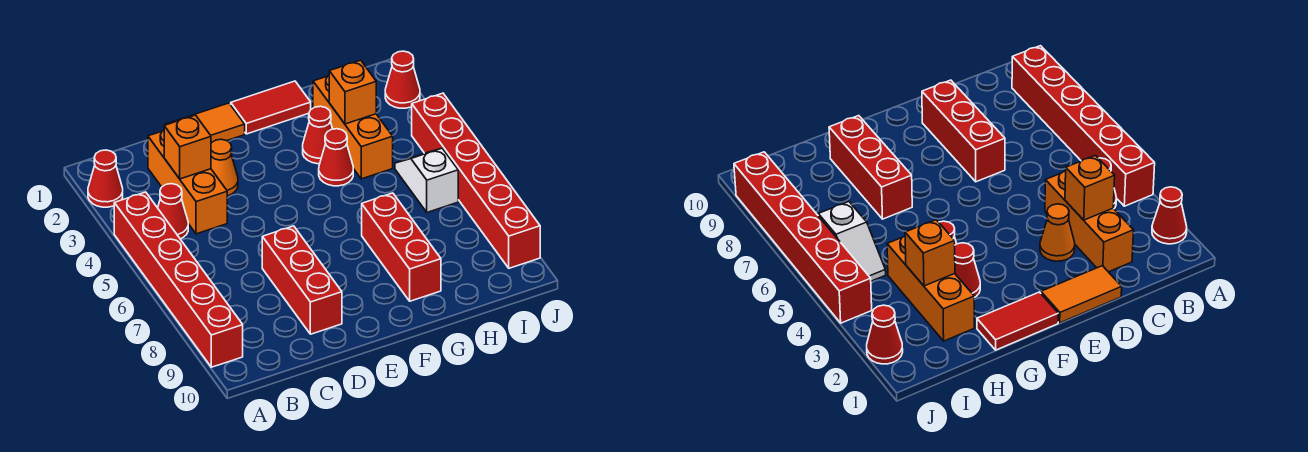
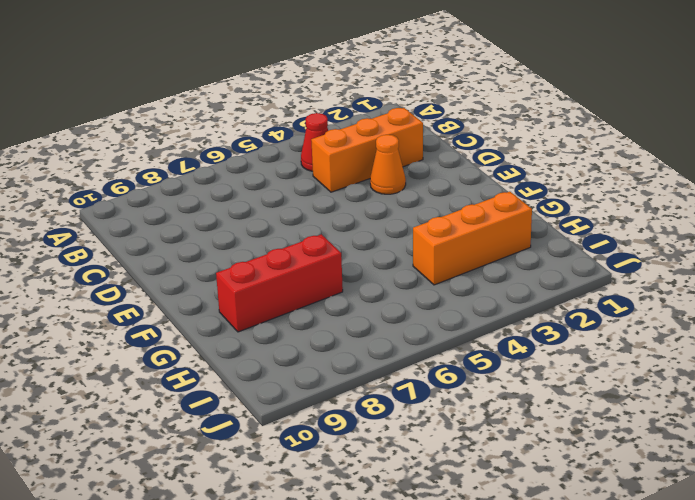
none -> red 1x1 cone [88,150,123,207]
none -> red 1x6 brick [114,192,243,367]
none -> orange 1x2 tile [165,103,245,143]

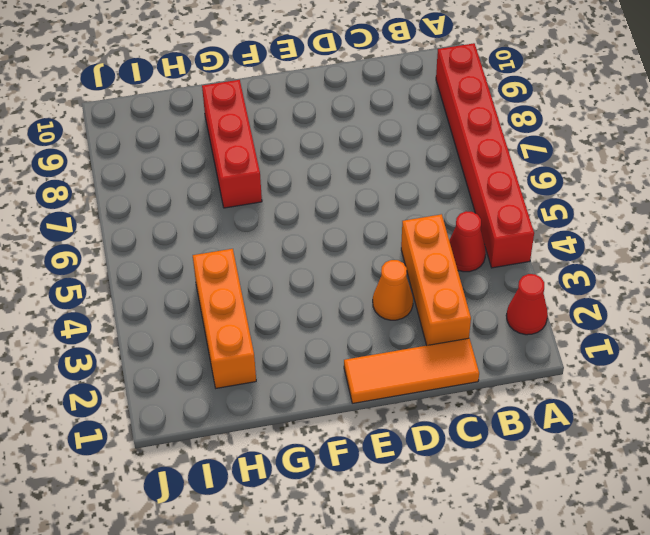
orange 1x3 tile [344,338,479,403] -> orange 1x2 tile [165,103,245,143]
none -> red 1x3 brick [262,226,342,334]
none -> red 1x2 tile [231,81,311,134]
none -> red 1x1 cone [303,106,333,164]

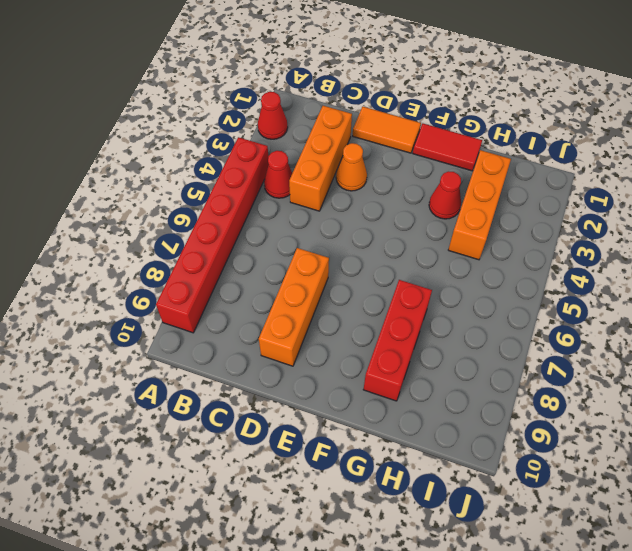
orange 1x3 brick [259,248,329,366] -> red 1x3 brick [262,226,342,334]
none -> red 1x1 cone [319,129,353,186]
none -> white 1x2 slope [395,148,458,212]
none -> red 1x1 cone [385,51,420,108]

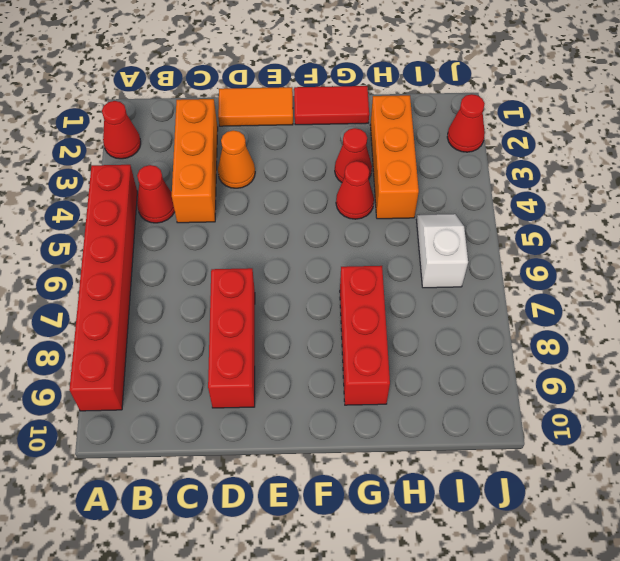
none -> red 1x6 brick [412,93,540,268]
none -> orange 1x1 brick [164,115,211,179]
none -> orange 1x1 brick [329,60,376,124]

